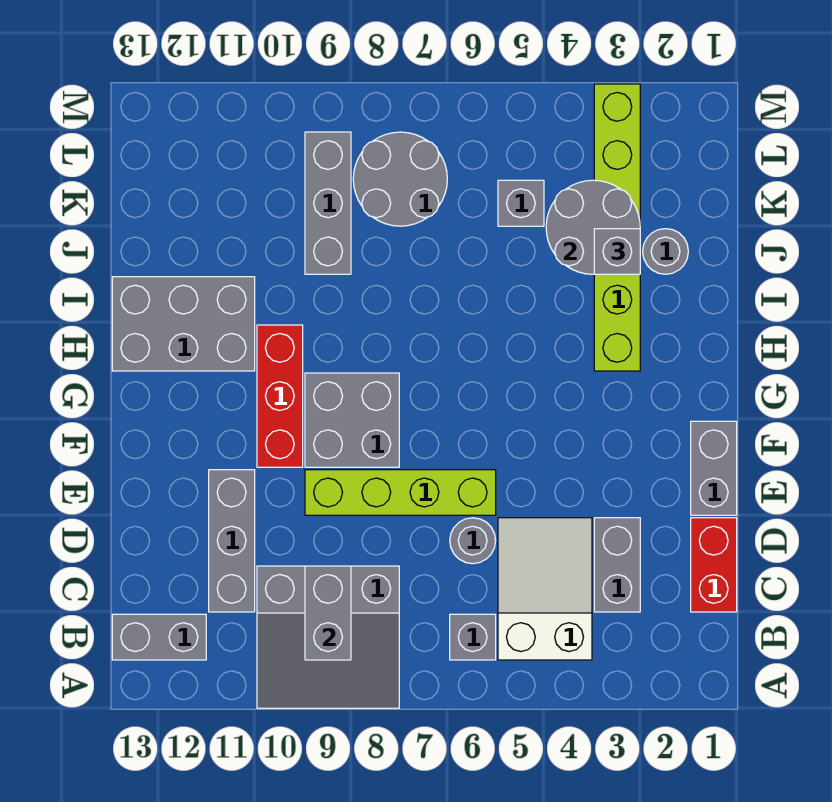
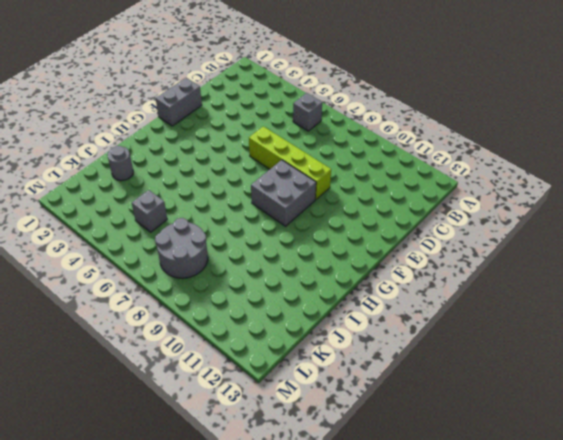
none -> grey 3x3 slope [257,566,399,708]
none -> white 2x3 slope [498,518,592,660]
none -> grey 1x2 brick [112,614,206,660]

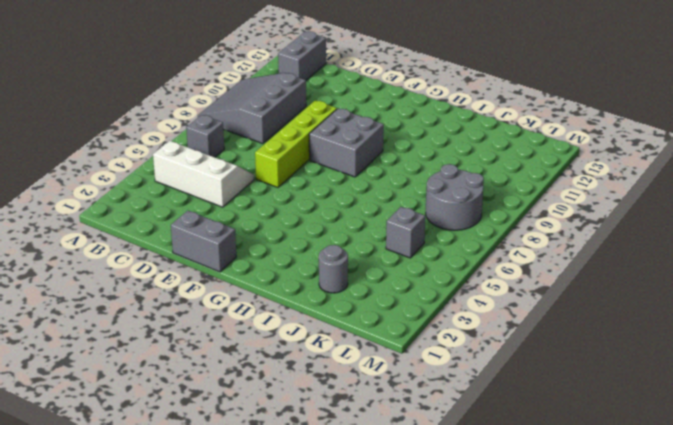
white 2x3 slope [153,141,254,207] -> white 2x3 slope turned to [498,518,592,660]
none -> red 1x2 brick [691,518,737,612]
none -> grey 1x2 brick [594,518,640,612]
none -> grey 1x3 brick [209,470,255,612]

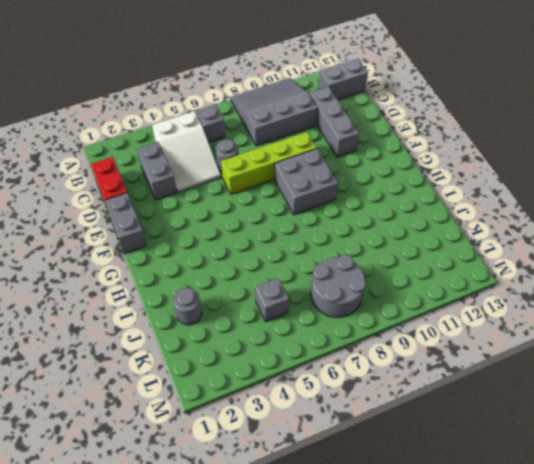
none -> red 1x3 brick [257,325,303,467]
none -> lime 1x6 brick [594,84,640,371]
none -> grey 2x3 brick [112,277,255,371]

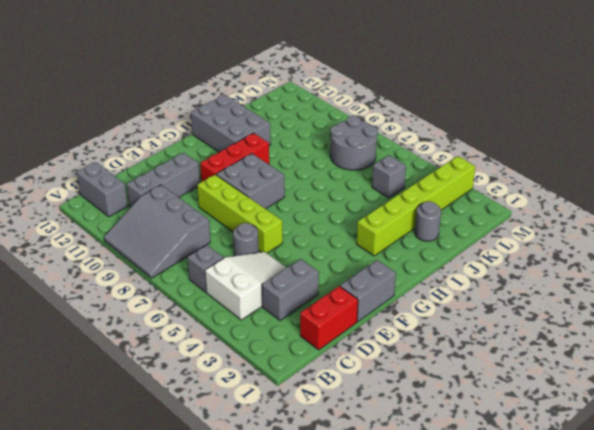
none -> grey 1x3 brick [305,132,351,274]
none -> grey 1x2 brick [305,566,351,660]
none -> grey 2x2 round brick [546,180,640,274]

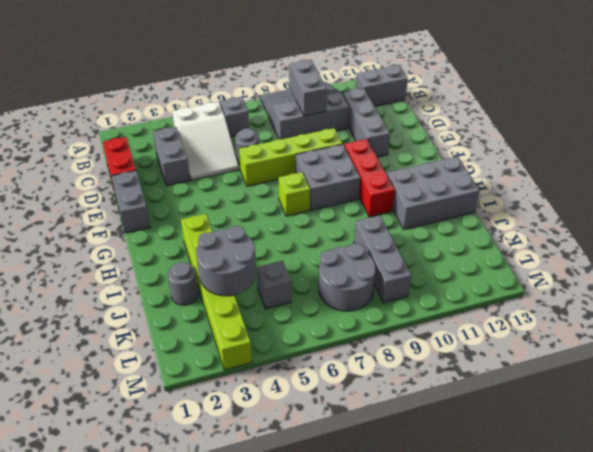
lime 1x1 brick [278,172,310,216] -> none
none -> grey 1x1 brick [594,229,640,274]

